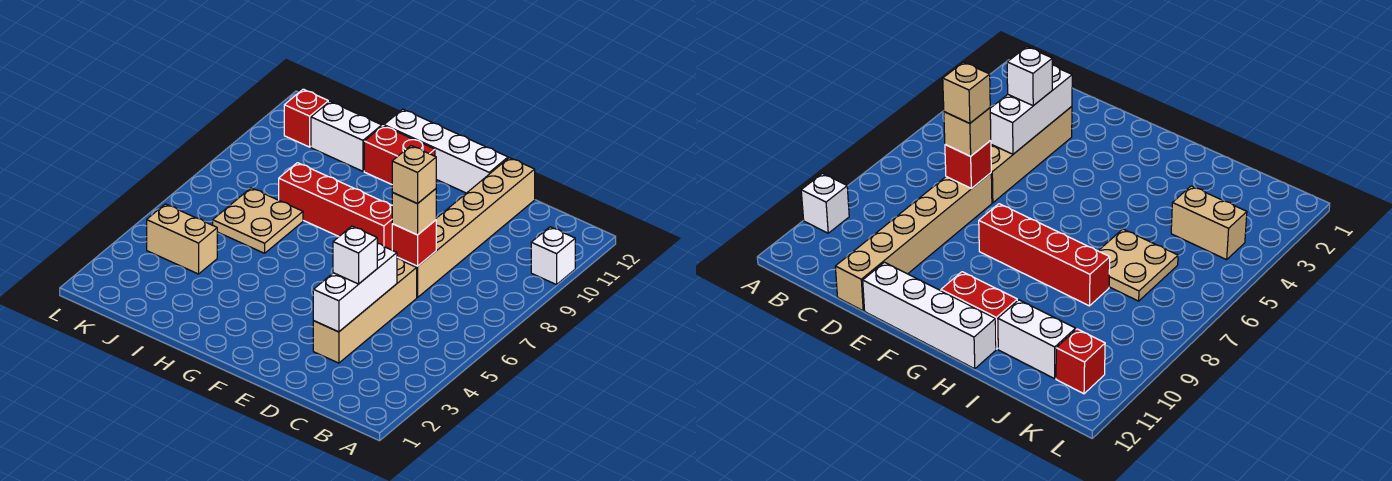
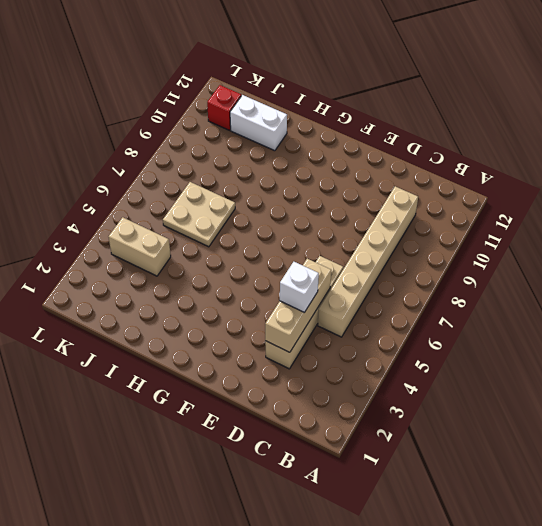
tan 1x6 brick [318,186,418,337] -> tan 1x6 brick moved to [397,158,535,297]
tan 1x3 brick [265,259,331,352] -> white 1x3 brick [313,243,397,332]
none -> white 1x1 brick [531,227,575,285]
none -> white 1x4 brick [384,109,508,193]
none -> red 1x4 brick [279,163,392,250]

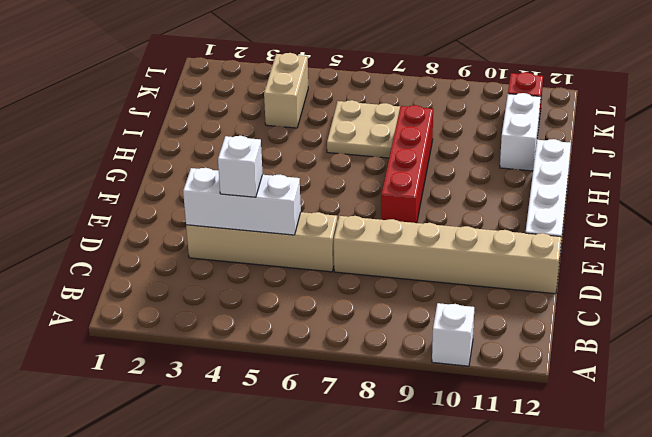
none -> red 1x2 brick [364,126,435,184]
none -> red 1x1 brick [392,220,436,266]
none -> tan 1x1 brick [392,189,436,235]

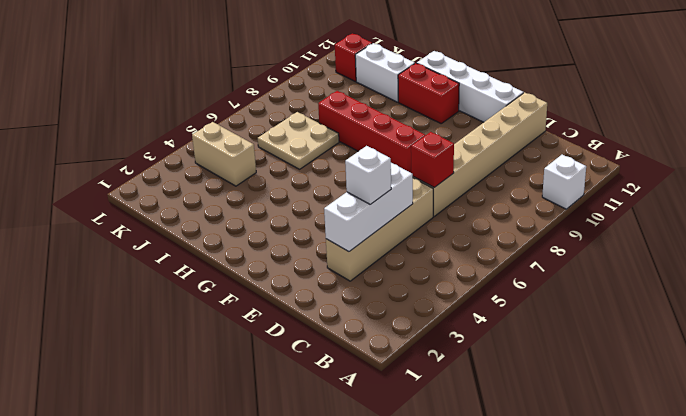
none -> tan 1x1 brick [392,189,436,235]
none -> tan 1x1 brick [392,146,436,204]

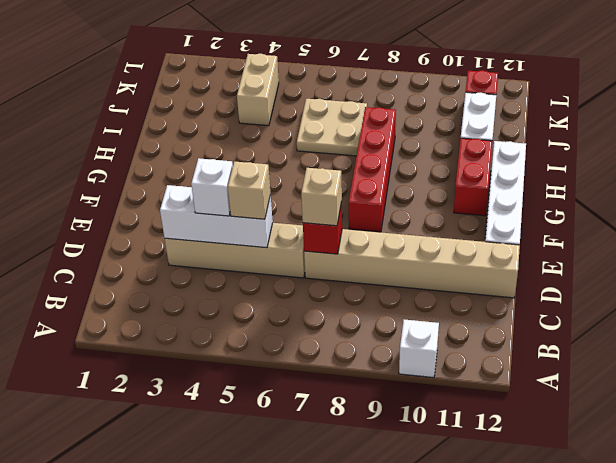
tan 1x1 brick [228,161,271,219] -> tan 1x1 brick moved to [392,146,436,204]

